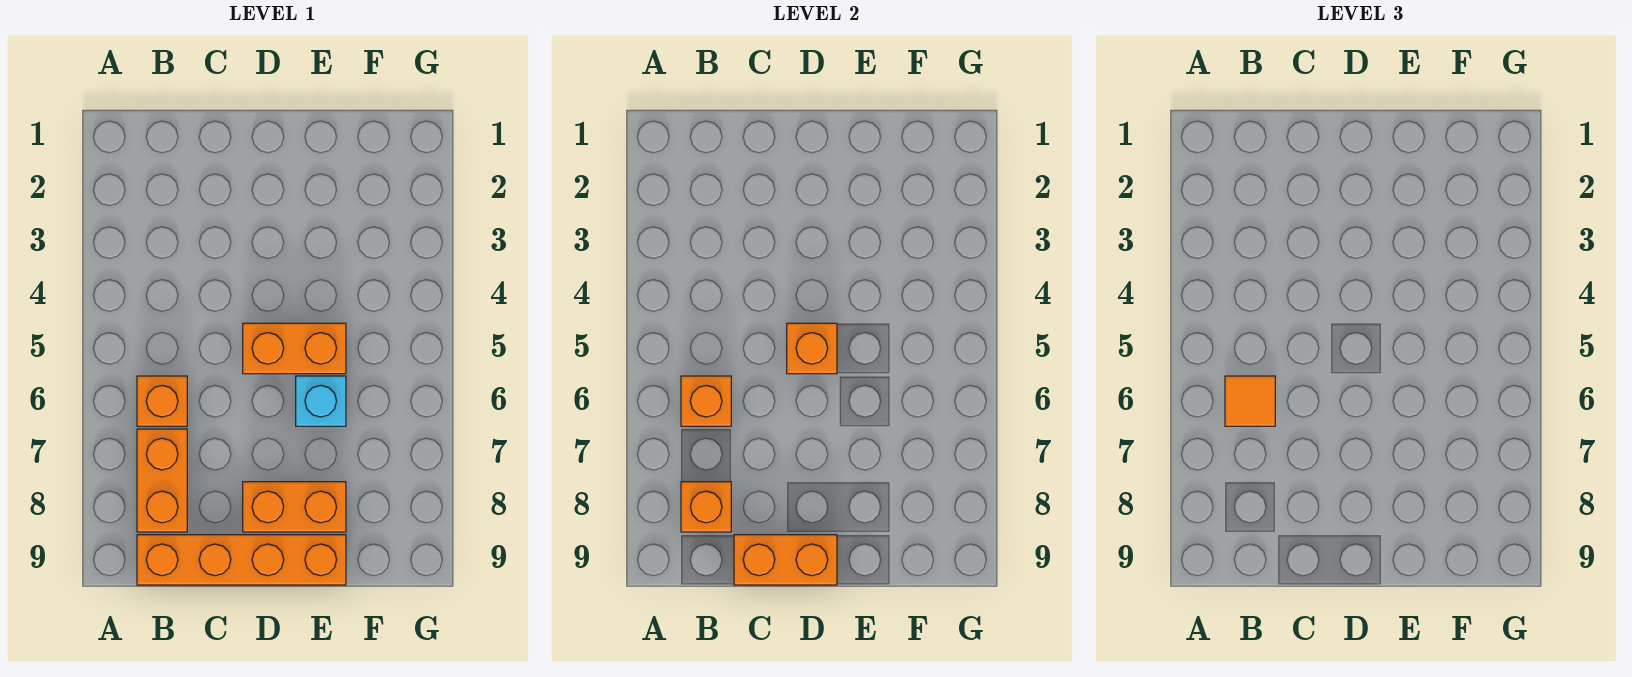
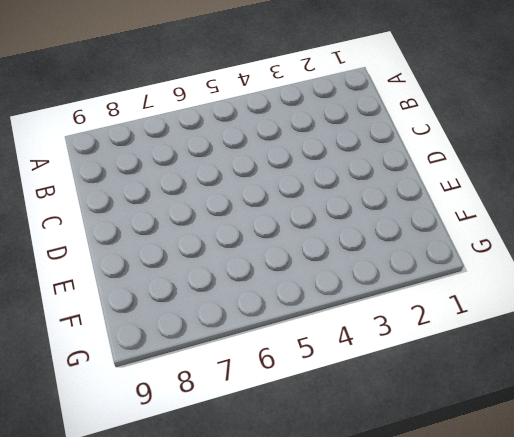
none -> orange 1x1 brick [137,376,187,426]
none -> orange 1x2 brick [137,429,187,532]

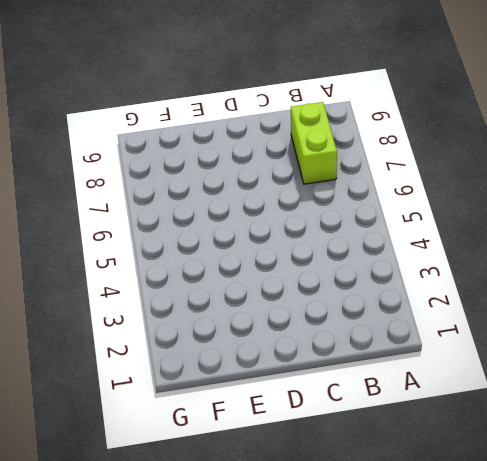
lime 1x2 brick [291,102,337,184] -> orange 1x2 brick [137,429,187,532]
none -> orange 1x1 brick [137,376,187,426]
none -> orange 1x4 brick [137,535,346,585]

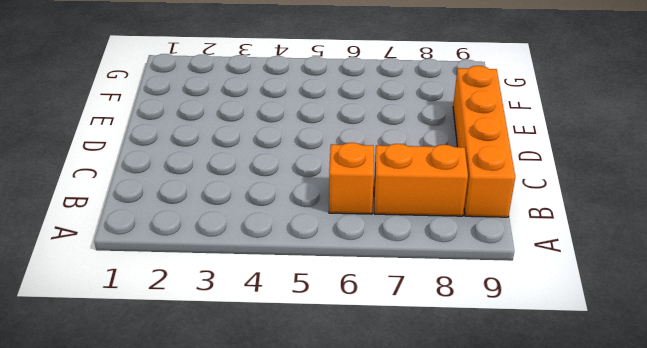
none -> orange 1x2 brick [243,323,346,374]
none -> orange 1x2 brick [243,482,346,532]

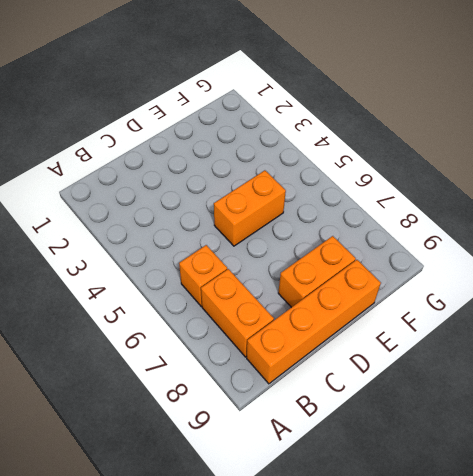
none -> cyan 1x1 brick [296,376,346,426]
none -> orange 1x1 brick [681,376,731,426]

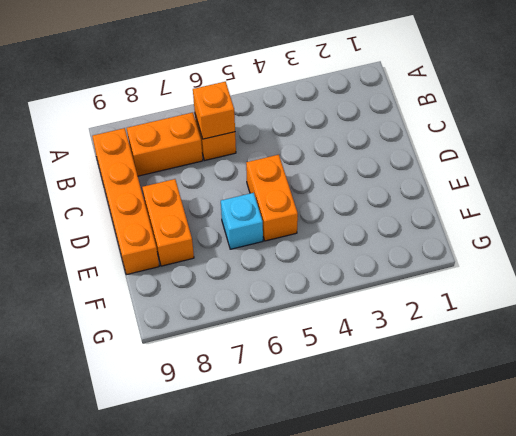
none -> orange 1x1 brick [681,482,731,532]
none -> orange 1x2 brick [734,535,837,585]

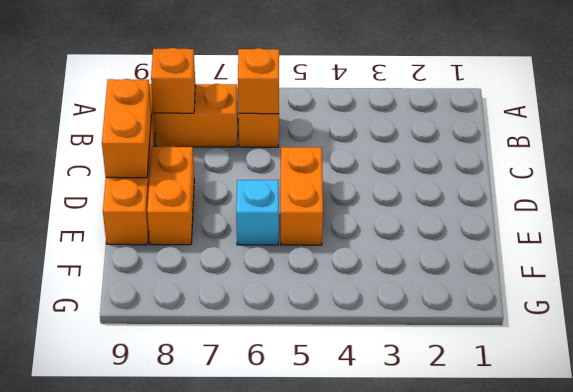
none -> orange 1x1 brick [787,323,837,374]
none -> orange 1x1 tile [1225,376,1275,426]

